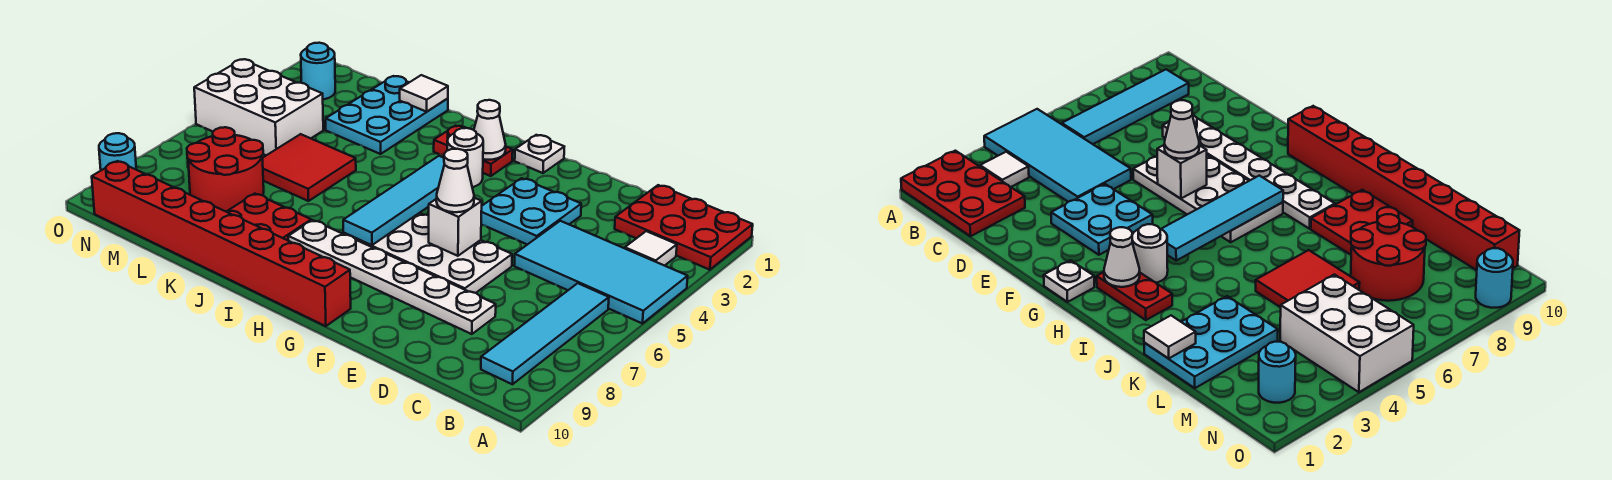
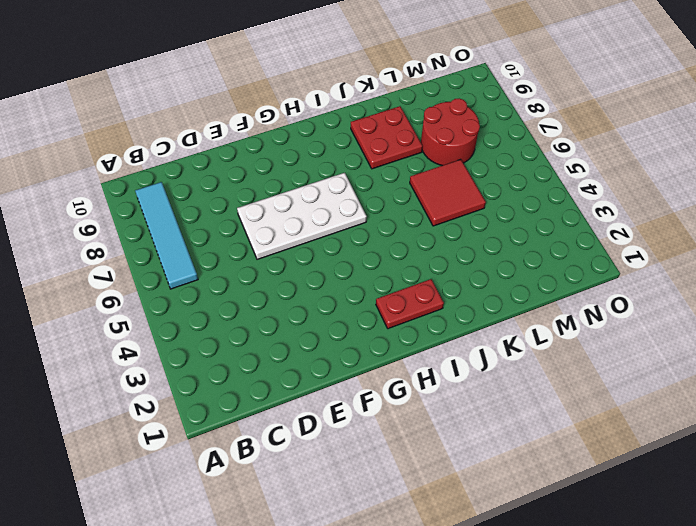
none -> red 2x3 plate [615,185,753,270]
none -> cyan 2x4 tile [514,221,688,324]
none -> white 1x1 tile [625,231,677,266]

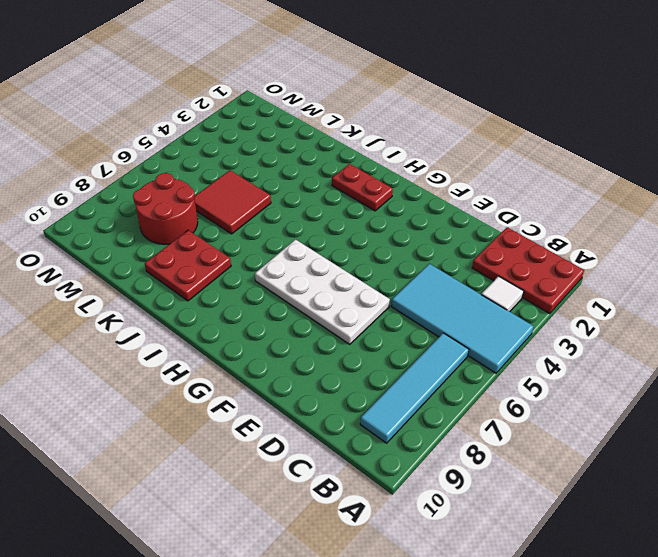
none -> white 1x6 plate [288,220,496,334]
none -> cyan 2x2 plate [481,178,581,245]
none -> white 1x1 plate [515,135,564,173]

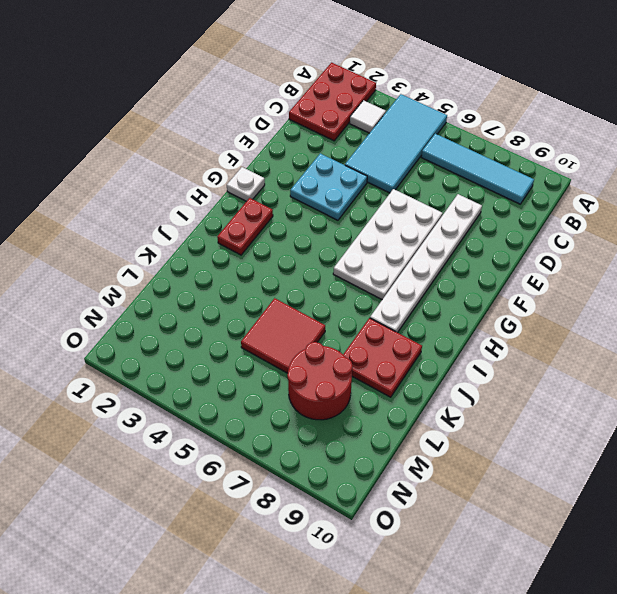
none -> red 1x8 brick [92,161,351,326]
none -> white 1x1 round brick [447,128,483,187]
none -> cyan 2x3 plate [326,76,448,154]

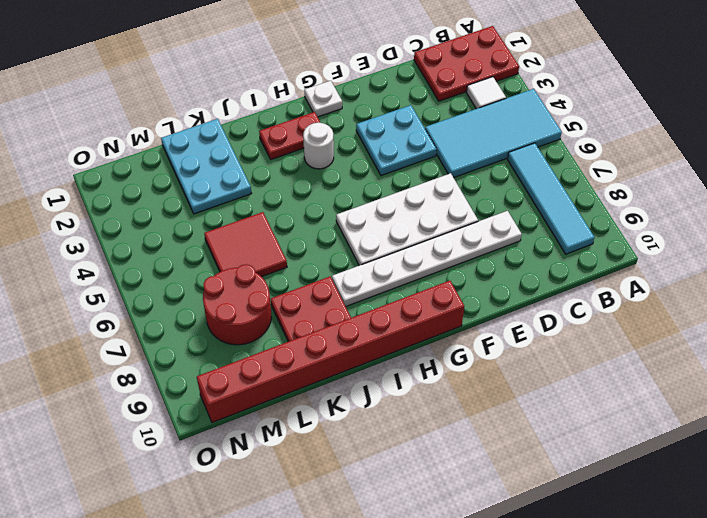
none -> white 2x3 brick [194,59,323,155]
none -> cyan 1x1 round brick [301,43,335,99]
none -> cyan 1x1 round brick [99,133,136,170]

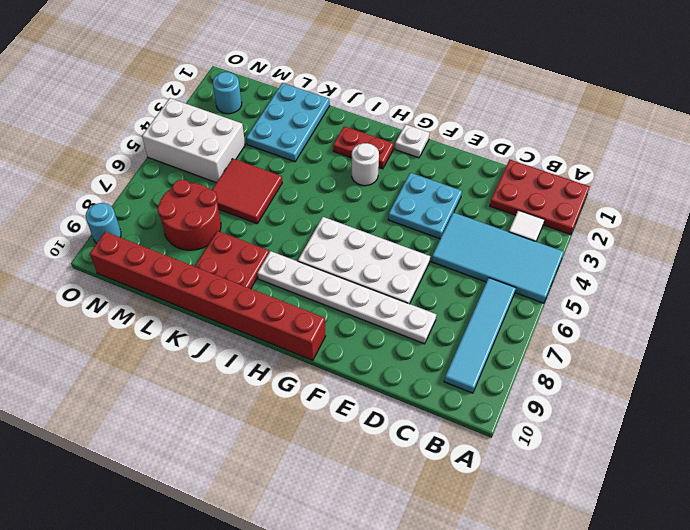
none -> white 1x1 brick [429,198,482,256]
none -> white 1x1 cone [474,100,506,160]
none -> cyan 1x4 tile [343,156,444,245]

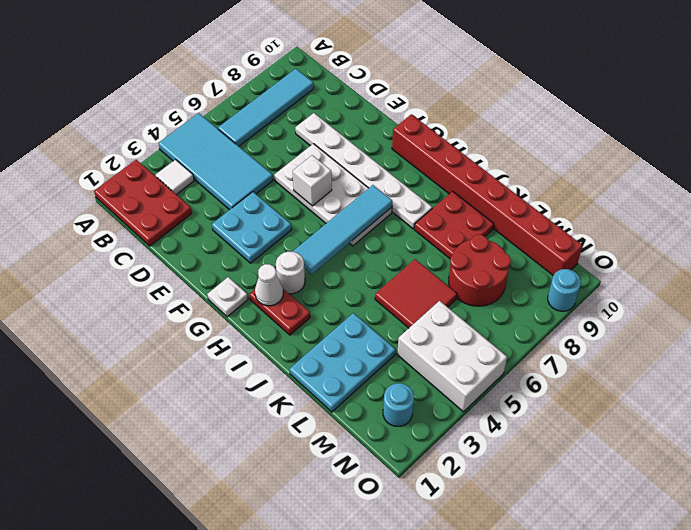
none -> white 1x1 tile [400,75,448,112]
none -> white 1x1 cone [436,149,474,212]

